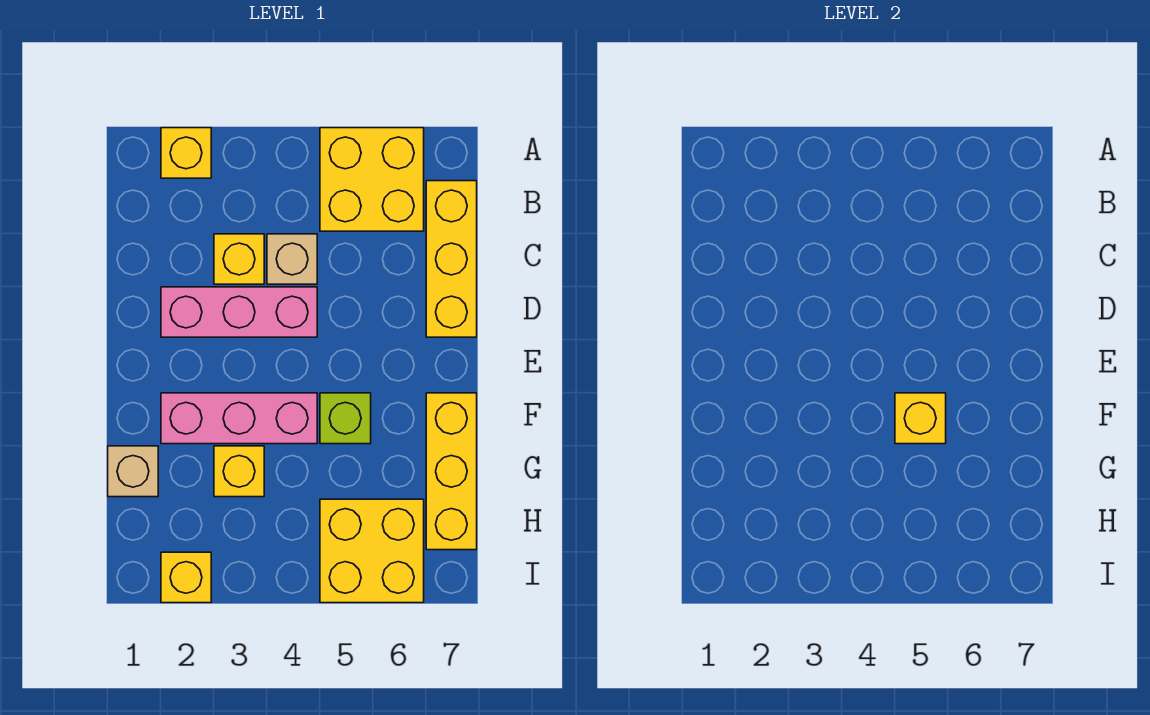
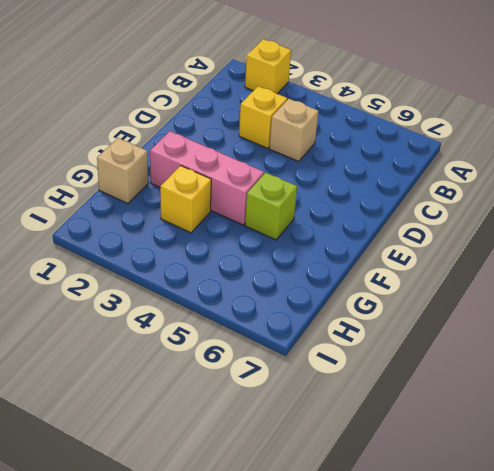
none -> yellow 2x2 brick [320,128,424,231]
none -> yellow 1x3 brick [426,181,477,337]
none -> pink 1x3 brick [161,287,317,337]

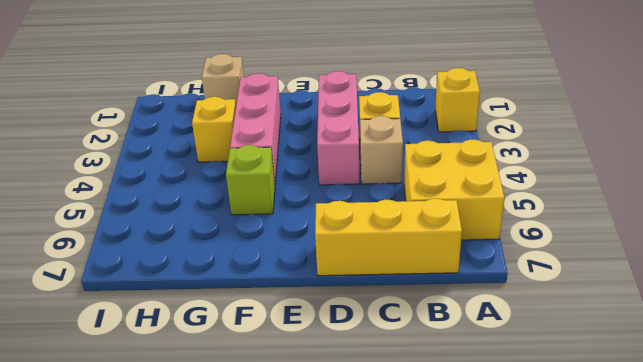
none -> yellow 1x3 brick [426,393,477,550]
none -> yellow 2x2 brick [320,499,424,603]
none -> yellow 1x1 brick [161,552,211,603]

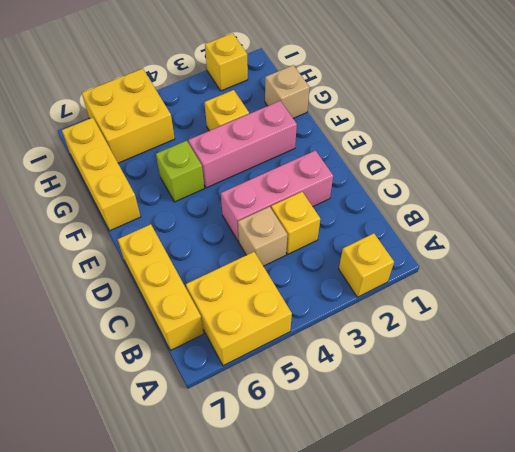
none -> yellow 1x1 brick [895,393,946,444]

